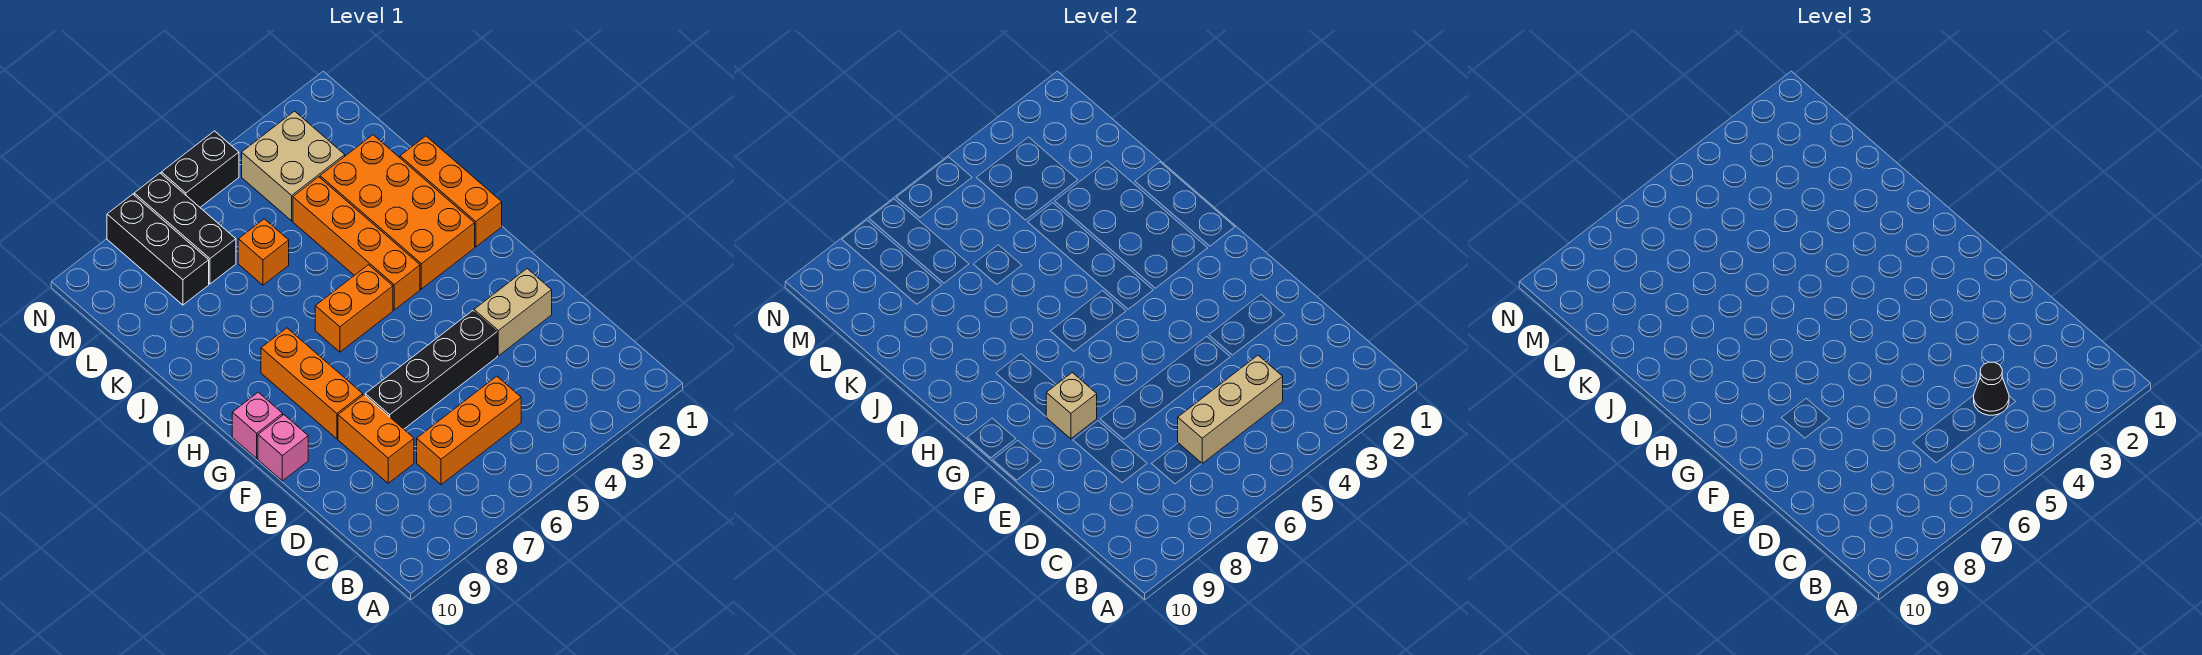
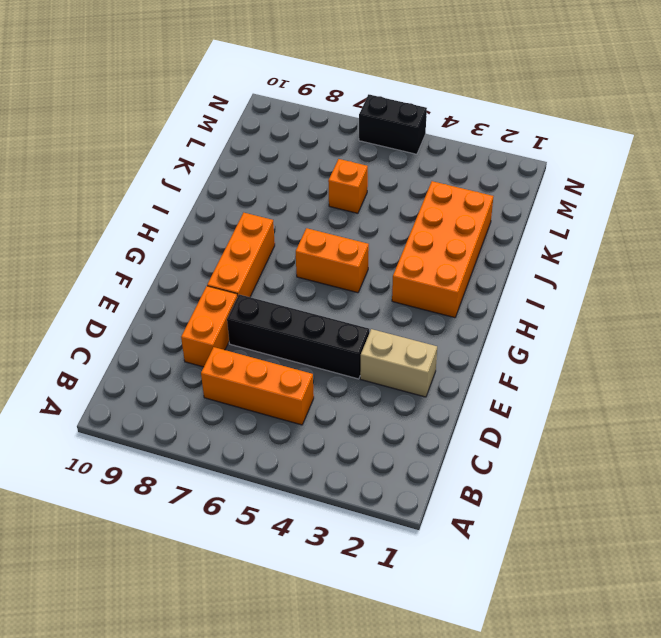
none -> pink 1x1 brick [258,415,308,481]
none -> pink 1x1 brick [232,392,283,458]
none -> orange 1x3 brick [400,136,502,247]

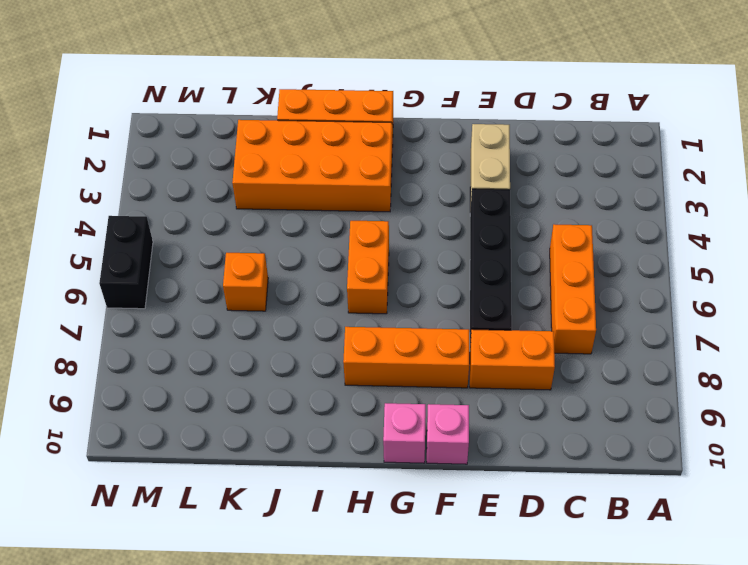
none -> orange 1x4 brick [293,177,420,310]
none -> tan 2x2 brick [242,111,345,221]
none -> black 1x3 brick [134,173,236,284]

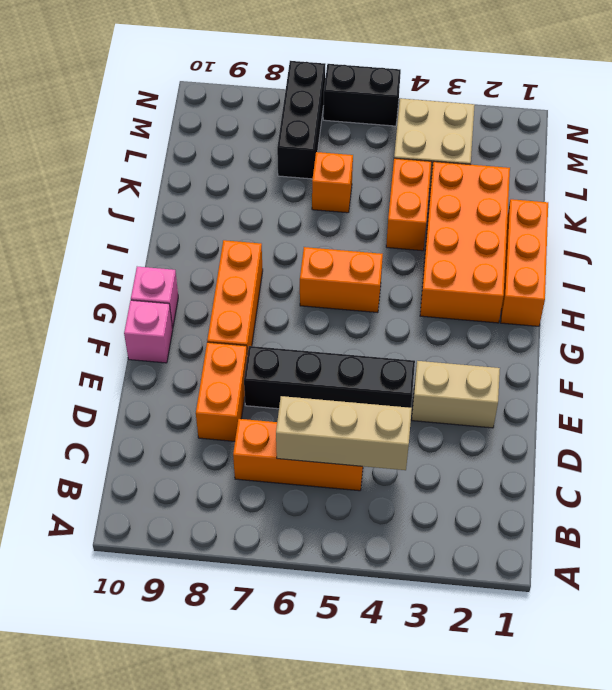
orange 1x2 brick [386,158,431,251] -> orange 1x4 brick [293,177,420,310]
none -> black 1x3 brick [107,194,209,305]
none -> tan 1x1 brick [1046,373,1097,439]
none -> black 1x1 cone [1974,362,2009,415]

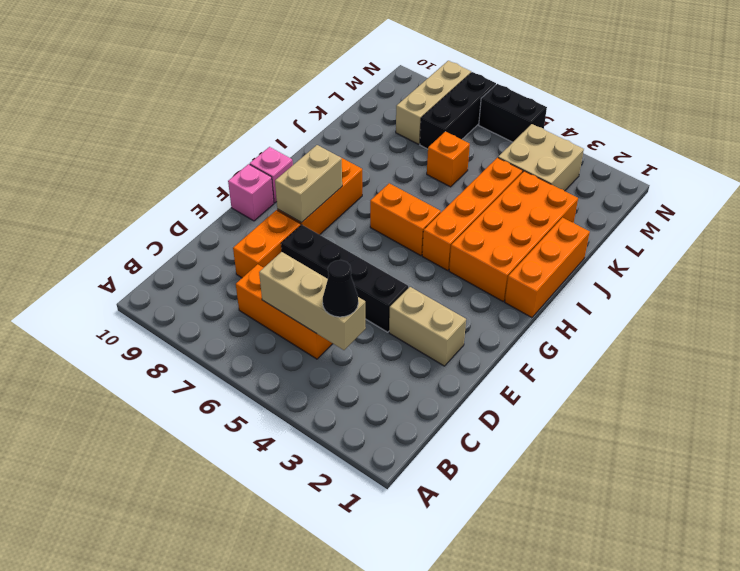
tan 1x2 brick [275,145,342,223] -> tan 1x1 brick [1046,373,1097,439]
tan 1x3 brick [396,61,471,144] -> black 1x3 brick [107,194,209,305]

